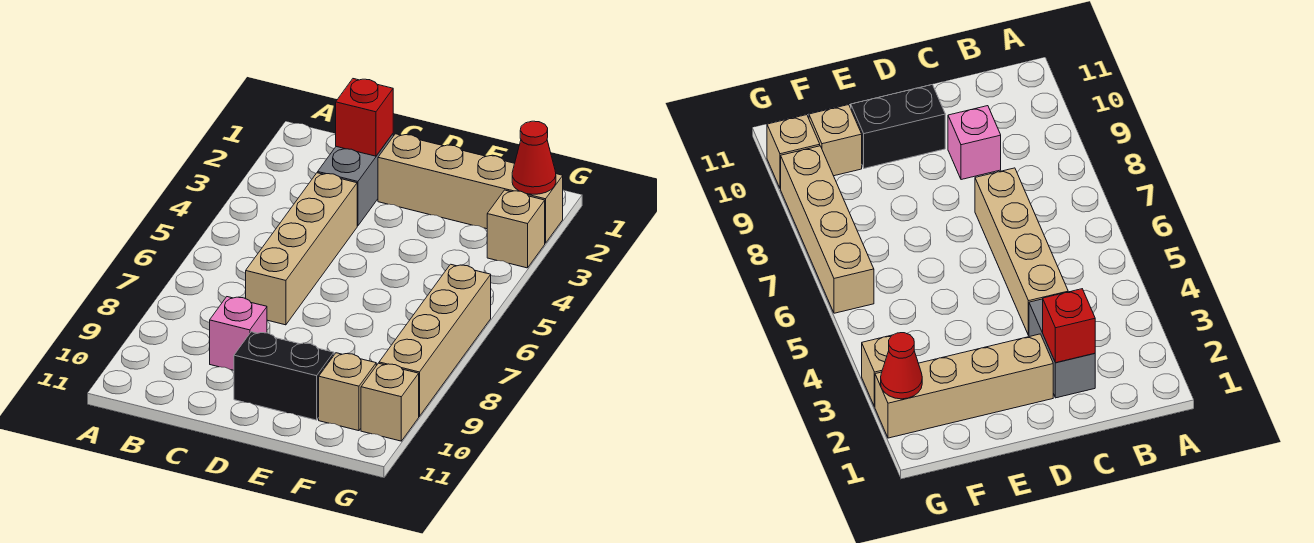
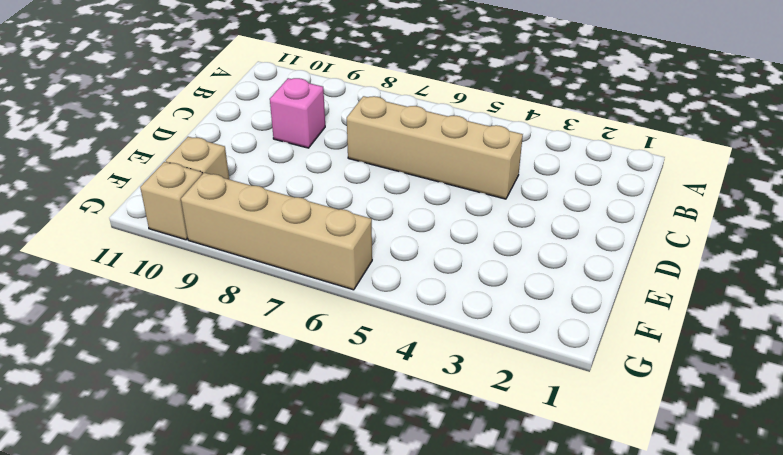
none -> grey 1x2 brick [318,134,393,226]
none -> tan 1x4 brick [378,134,563,243]

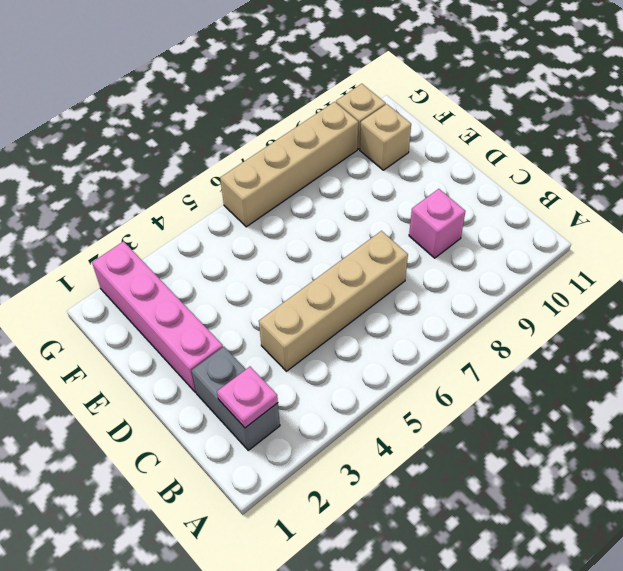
grey 1x2 brick [191,347,280,450] -> grey 1x2 brick turned to [318,134,393,226]
pink 1x1 plate [217,367,278,428] -> none
pink 1x4 brick [92,241,223,393] -> tan 1x4 brick [378,134,563,243]
none -> black 1x2 brick [234,332,334,420]
none -> tan 1x1 brick [487,190,545,268]

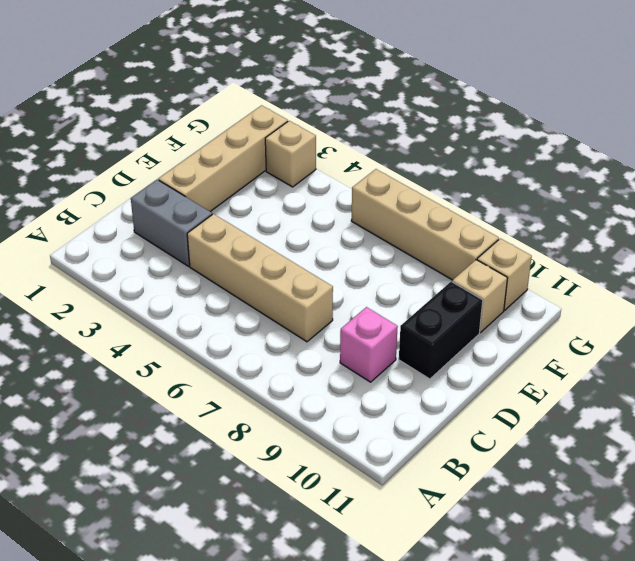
none -> red 1x1 brick [336,79,393,156]
none -> red 1x1 cone [512,121,556,194]

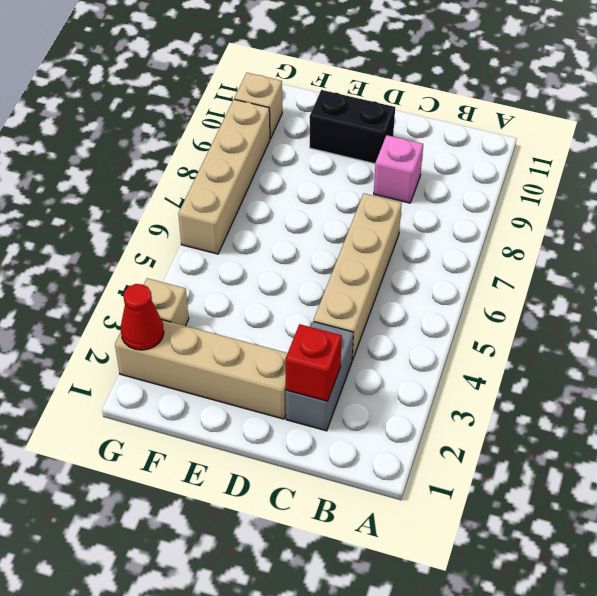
none -> tan 1x1 brick [319,353,376,431]

